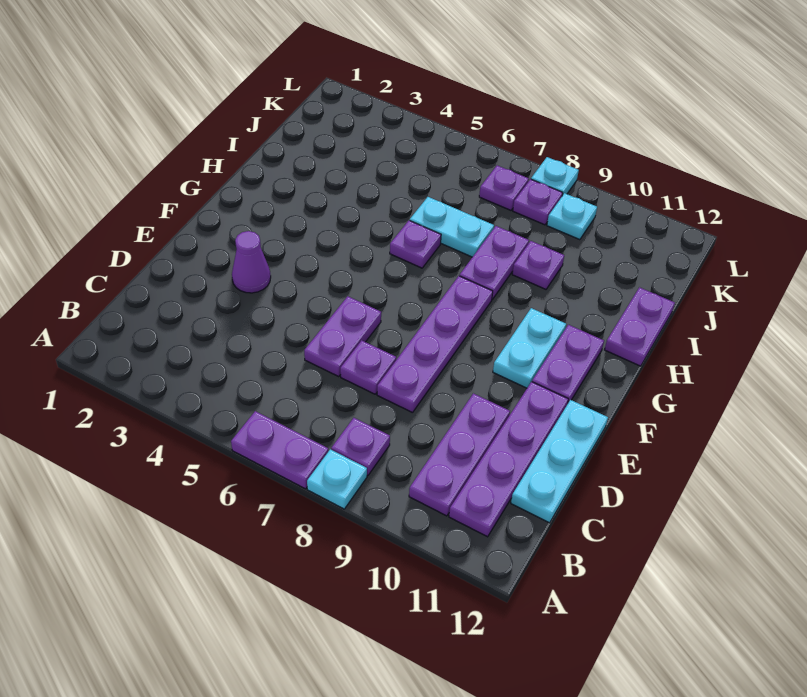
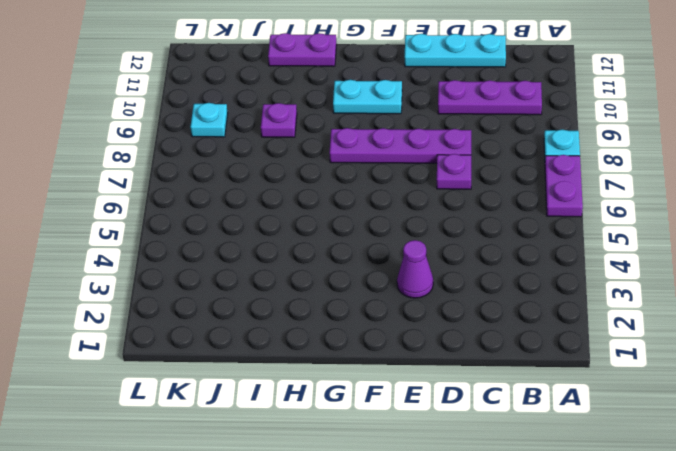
none -> purple 1x1 plate [331,418,390,476]
none -> purple 1x4 plate [449,382,568,537]
none -> purple 1x2 plate [304,296,381,377]

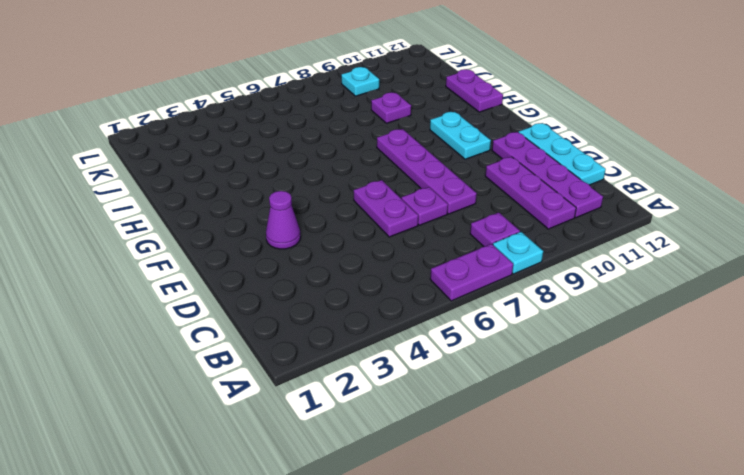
none -> purple 1x2 plate [532,325,604,404]
none -> purple 1x1 plate [390,220,441,268]
none -> purple 1x2 plate [460,226,529,299]

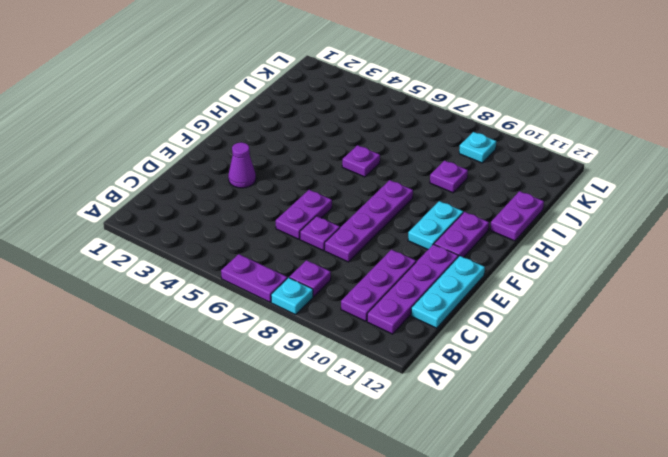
none -> purple 1x2 plate [460,226,529,299]
none -> cyan 1x2 plate [410,197,494,257]
none -> purple 1x1 plate [479,165,529,210]

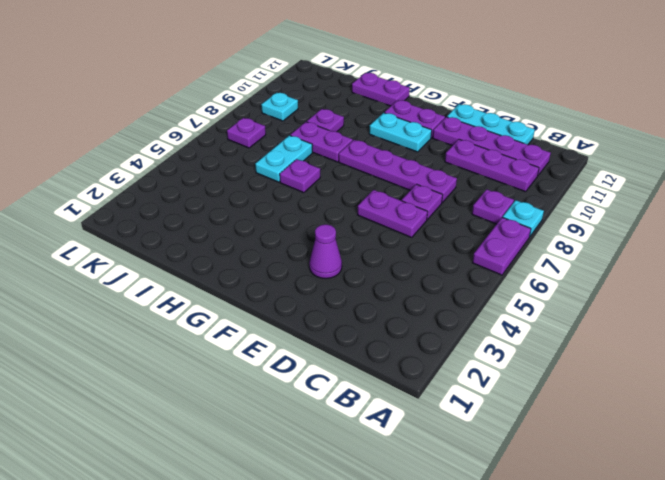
none -> purple 1x1 plate [513,179,563,225]
none -> cyan 1x1 plate [531,157,579,196]

